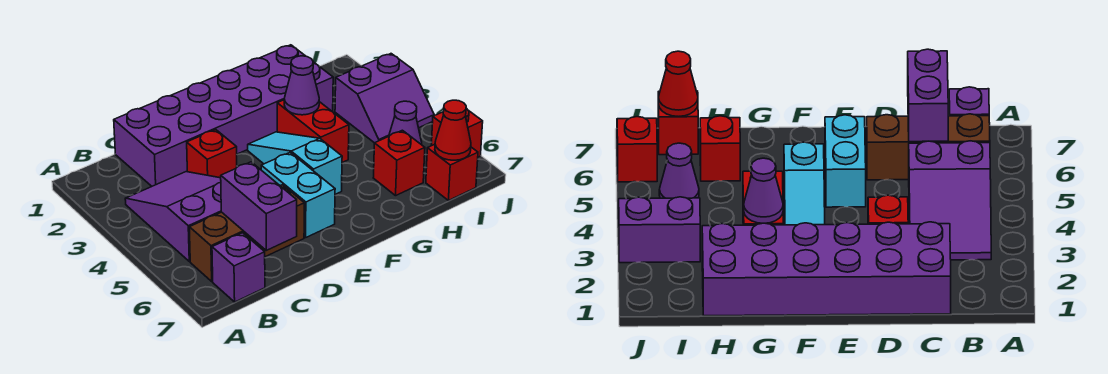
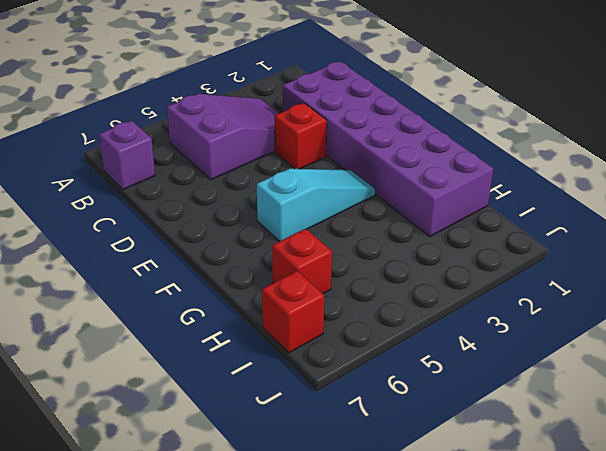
none -> brown 1x3 brick [189,185,304,281]
none -> cyan 1x2 brick [261,152,335,238]
none -> red 1x2 brick [277,100,349,163]

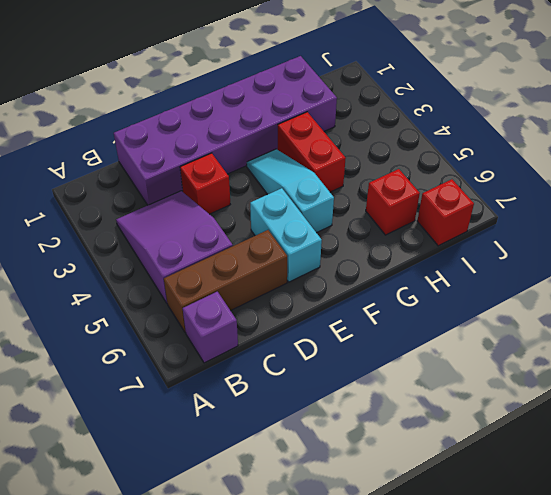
none -> purple 2x2 slope [335,54,434,143]
none -> purple 1x1 cone [389,101,422,145]
none -> red 1x1 brick [431,108,483,157]

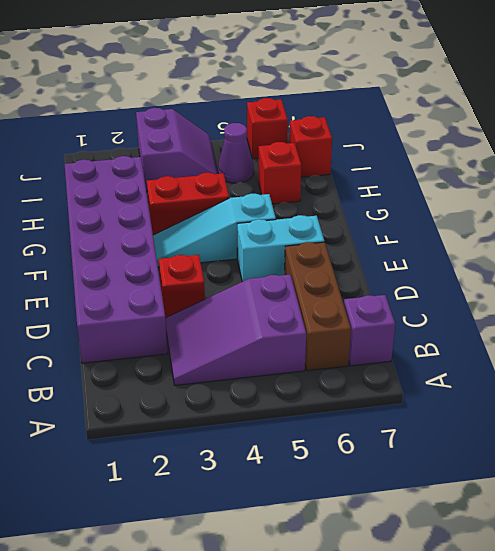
none -> purple 1x2 brick [221,162,297,250]
none -> purple 1x1 cone [284,56,319,115]
none -> red 1x1 cone [435,100,471,160]

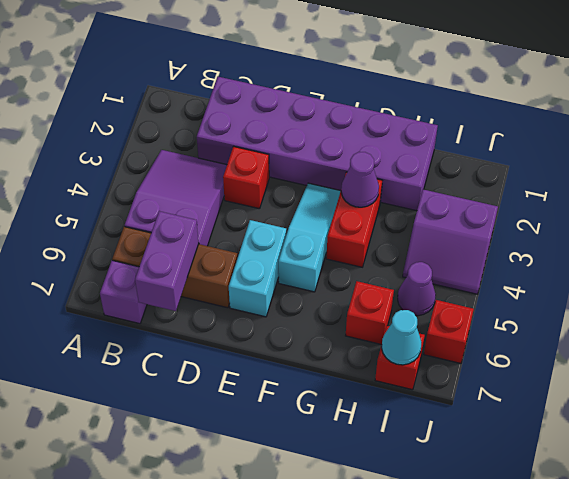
cyan 1x1 cone [382,310,422,365] -> red 1x1 cone [435,100,471,160]

